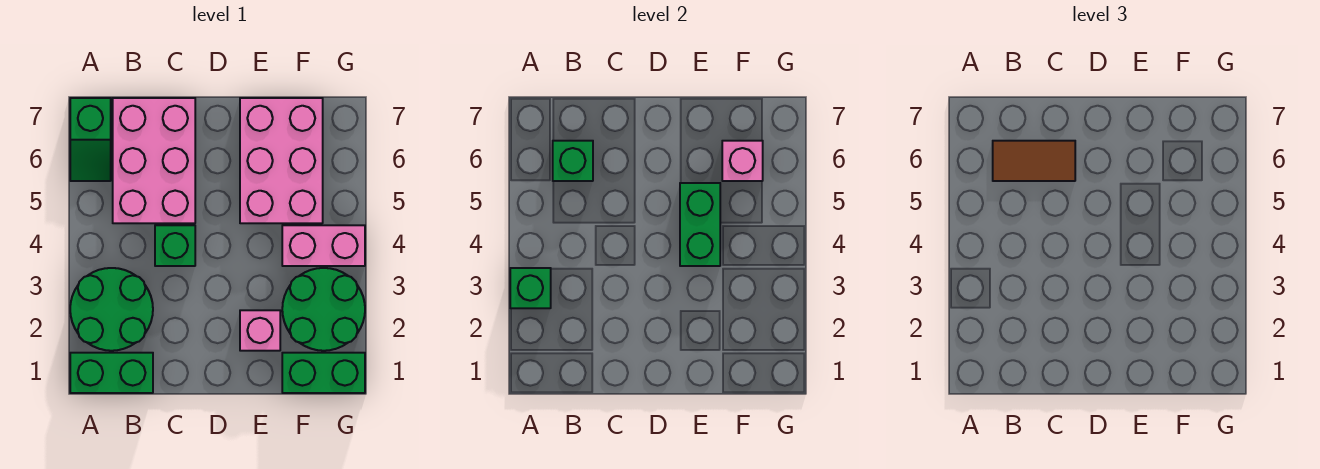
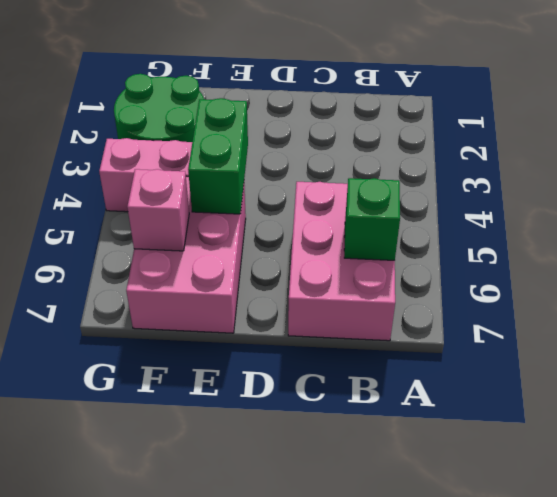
none -> green 1x2 brick [70,353,153,393]
none -> green 2x2 round brick [70,268,153,351]
none -> green 1x2 slope [70,98,111,181]

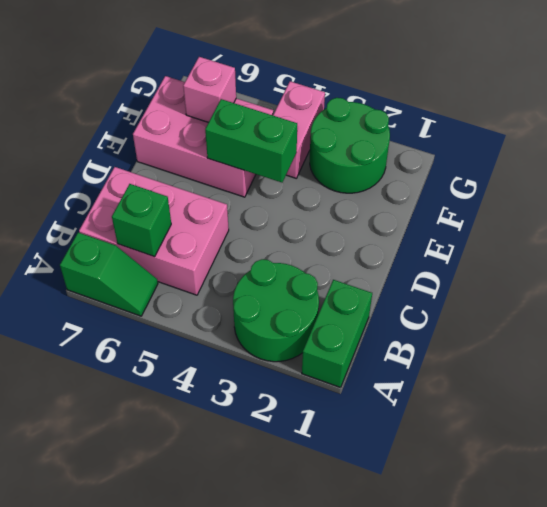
none -> green 1x1 brick [155,225,195,266]
none -> pink 1x1 brick [240,310,280,351]
none -> green 1x2 brick [282,353,365,393]

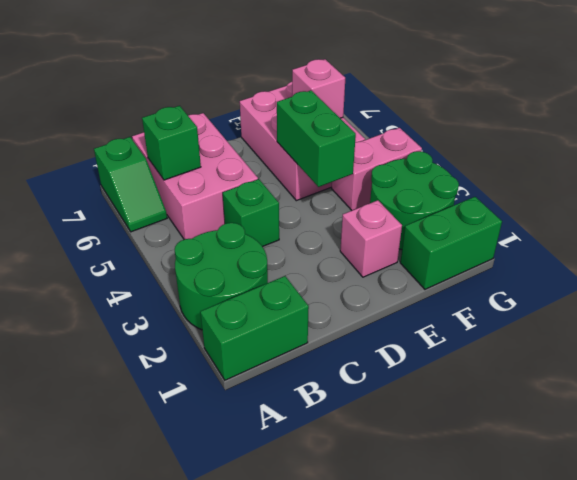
none -> green 1x1 brick [510,268,551,308]
none -> brown 1x2 tile [993,141,1075,181]

